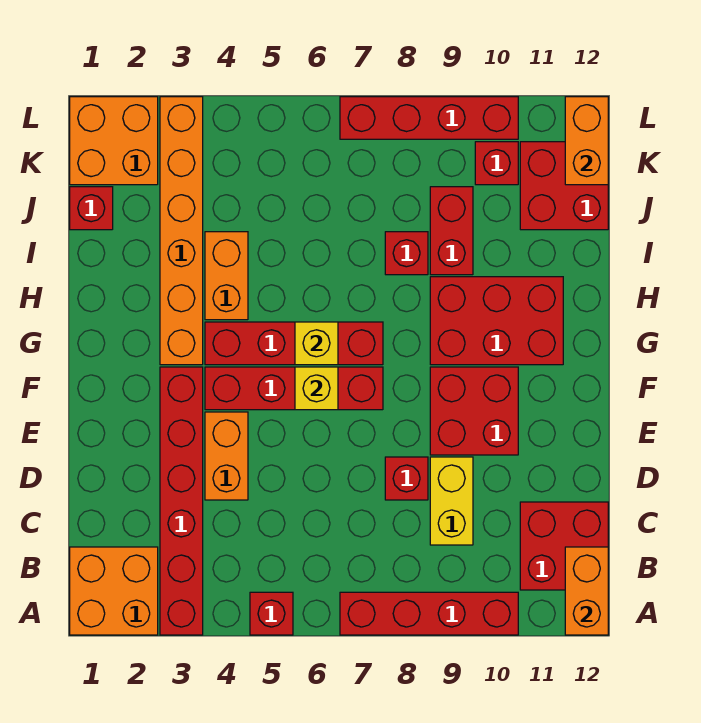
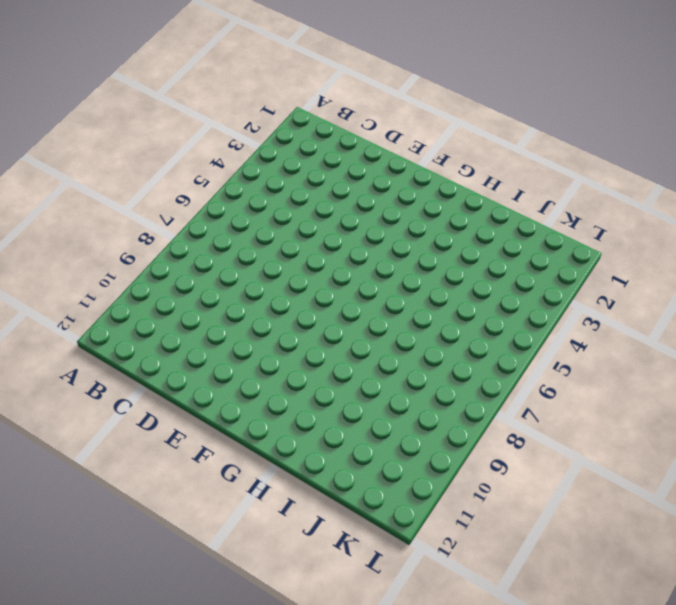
none -> orange 2x2 brick [70,547,158,635]
none -> red 1x6 brick [160,367,203,635]
none -> red 1x1 brick [250,592,293,635]

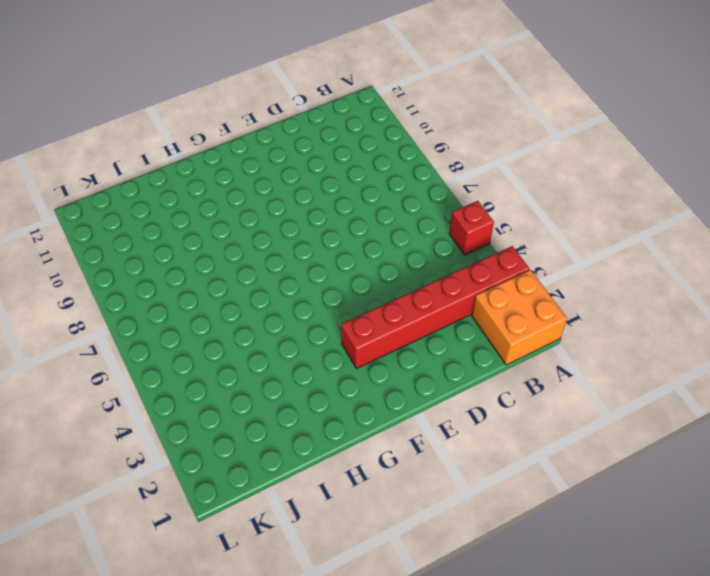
none -> red 1x4 brick [340,592,518,635]
none -> red 2x2 brick [520,502,608,590]
none -> yellow 1x2 brick [430,457,473,545]

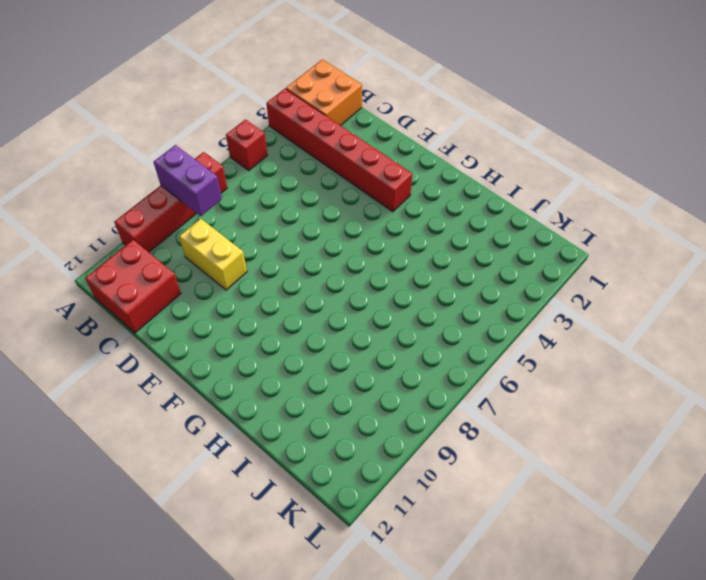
purple 1x2 brick [154,145,222,216] -> none
none -> orange 1x2 brick [205,412,248,500]
none -> red 1x1 brick [385,457,428,500]
none -> red 2x2 brick [430,367,518,455]

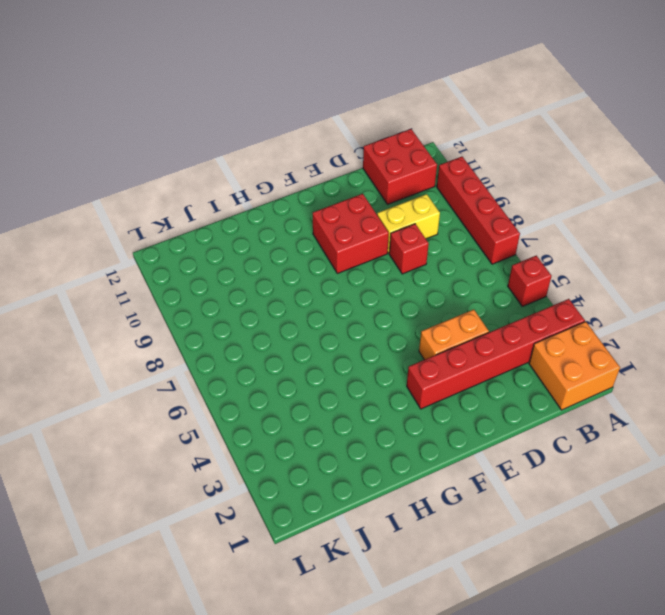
none -> red 1x4 brick [205,367,383,410]
none -> orange 1x6 brick [160,97,203,365]
none -> red 1x4 brick [205,322,383,365]

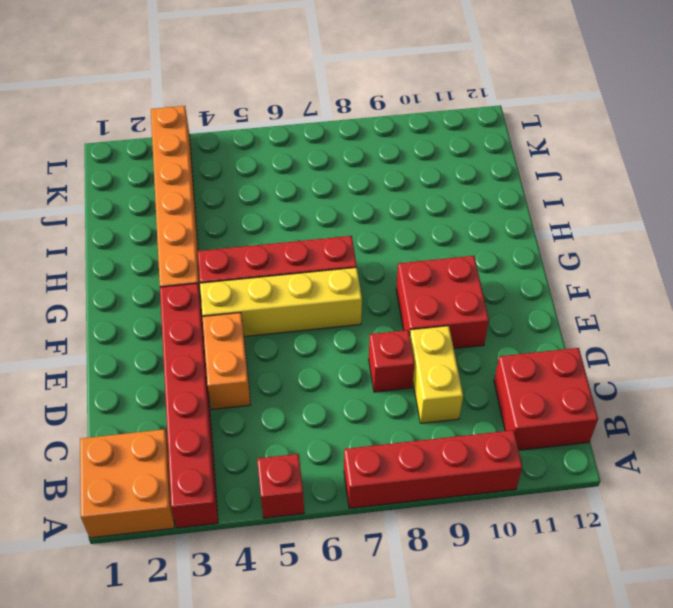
yellow 1x4 brick [200,267,362,337] -> red 1x4 brick [205,367,383,410]
none -> red 2x3 brick [430,277,563,365]
none -> orange 1x2 brick [205,232,248,320]
none -> red 1x1 brick [385,232,428,275]

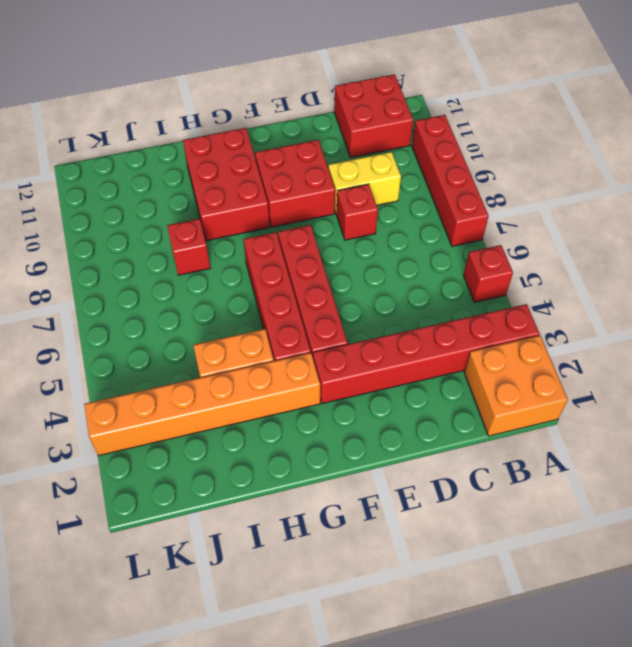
none -> orange 1x2 brick [205,412,248,500]
none -> red 1x2 brick [430,187,473,275]
none -> red 1x1 brick [70,187,113,230]

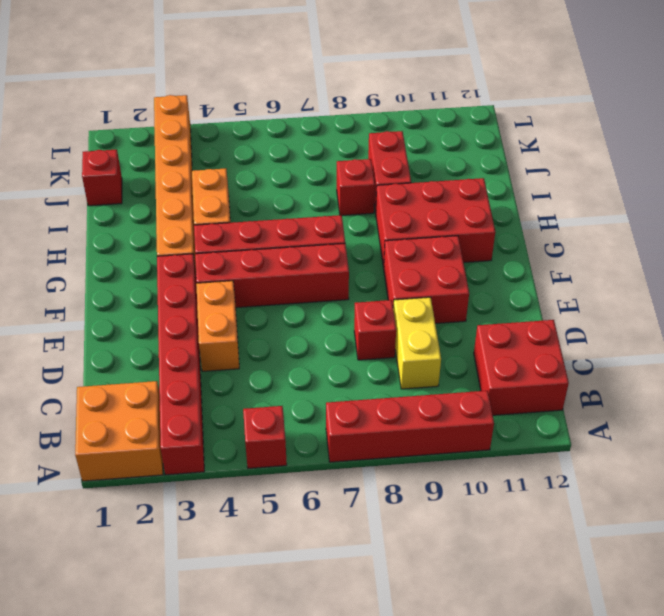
none -> red 2x2 brick [520,142,608,230]
none -> orange 2x2 brick [70,97,158,185]
none -> red 1x1 brick [475,142,518,185]

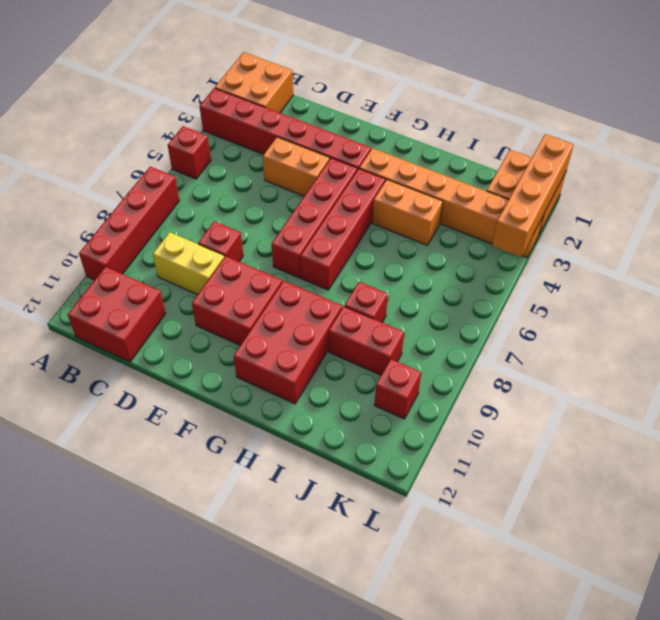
orange 1x4 brick [492,134,574,257] -> none
none -> red 1x1 brick [70,187,113,230]
none -> red 2x2 brick [520,142,608,230]
none -> red 1x4 brick [340,97,518,139]

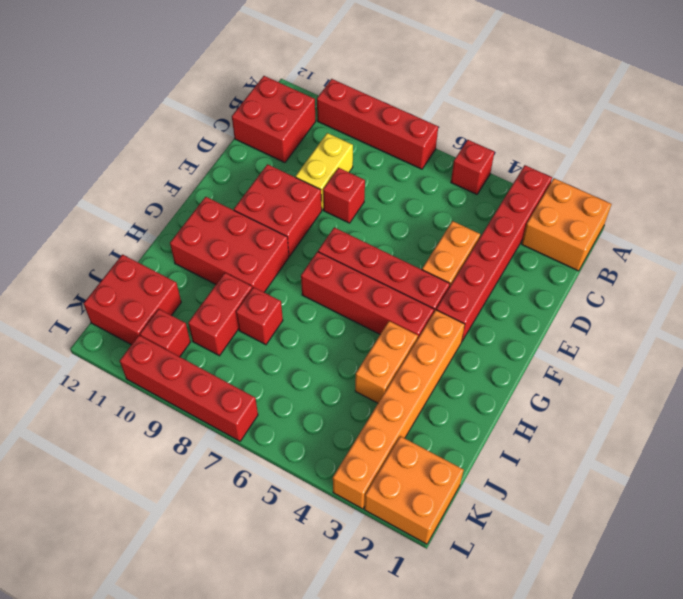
none -> red 1x1 brick [70,187,113,230]
none -> orange 1x2 brick [565,547,608,635]
none -> yellow 1x1 brick [295,367,338,410]

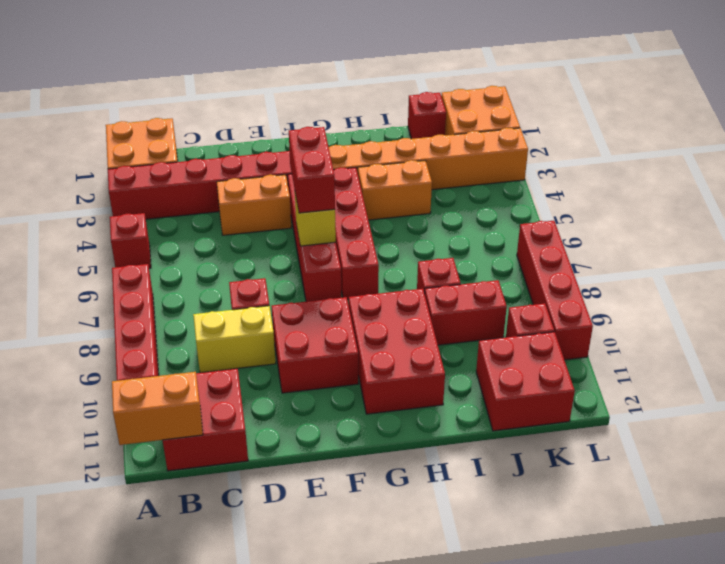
red 1x2 brick [289,127,335,213] -> none
none -> yellow 1x1 brick [295,322,338,365]
none -> orange 1x2 brick [565,97,608,185]

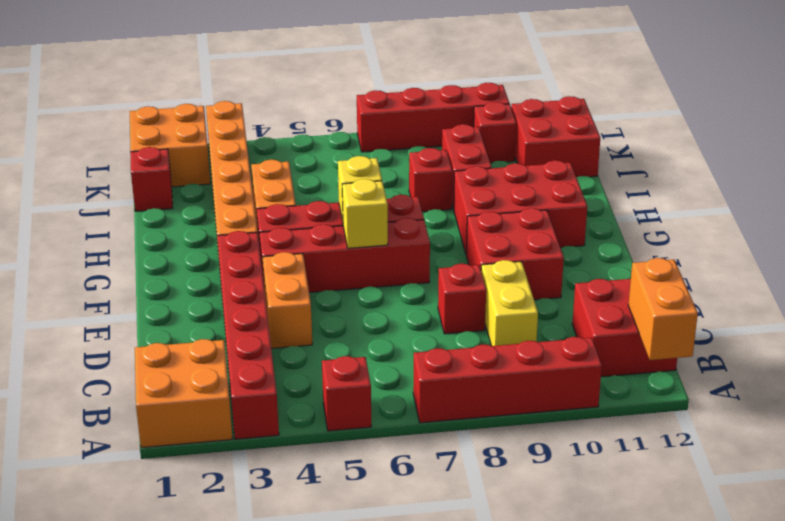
none -> orange 1x2 brick [565,97,608,185]

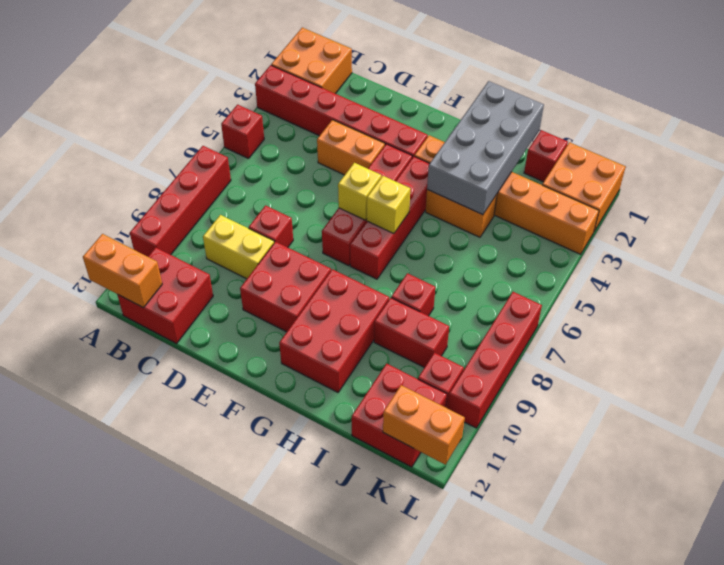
grey 2x4 brick [427,81,544,215] -> none

